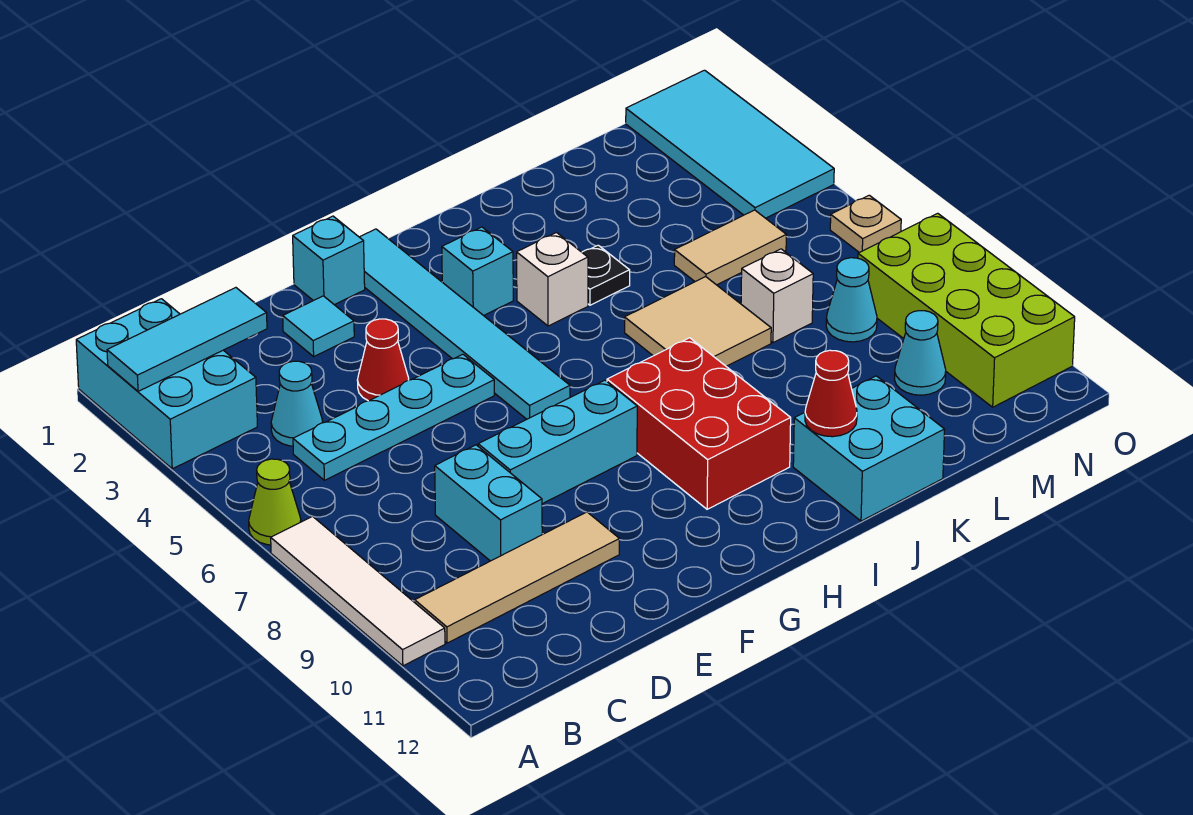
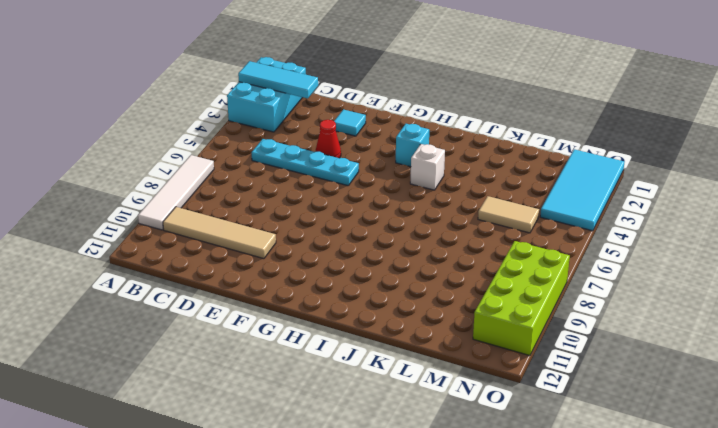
none -> lime 1x1 cone [249,459,301,545]
none -> cyan 1x1 cone [271,361,323,446]
none -> cyan 1x2 brick [435,445,542,561]

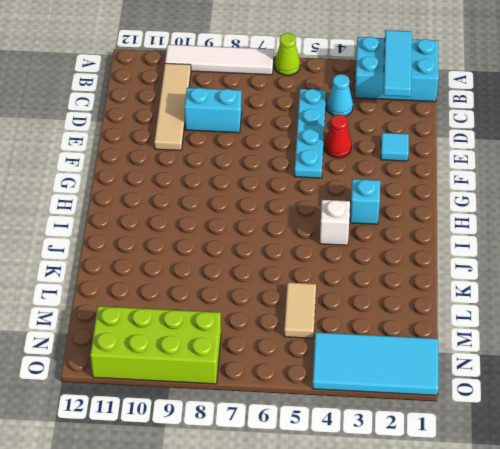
none -> cyan 1x3 brick [478,380,637,504]
none -> cyan 1x1 brick [293,216,365,305]
none -> cyan 1x6 tile [360,229,570,419]

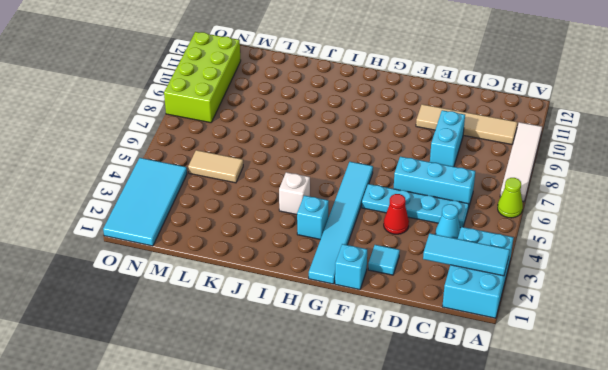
cyan 1x3 brick [394,157,475,209] -> cyan 1x3 brick moved to [478,380,637,504]
none -> red 2x3 brick [607,338,791,509]
none -> black 1x1 plate [582,245,630,305]
none -> tan 2x2 tile [625,277,771,366]

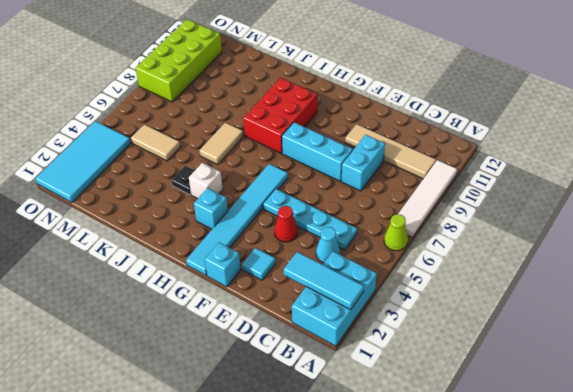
tan 1x2 tile [199,123,243,165] -> tan 2x2 tile [625,277,771,366]
none -> cyan 2x2 brick [793,376,945,521]
none -> white 1x1 brick [741,249,813,343]
none -> cyan 1x1 cone [826,258,877,342]

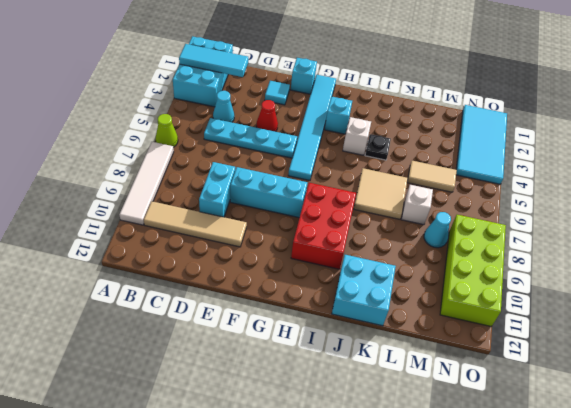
none -> cyan 1x1 cone [894,311,946,395]
none -> tan 1x1 plate [830,195,901,253]
none -> red 1x1 cone [805,350,857,437]

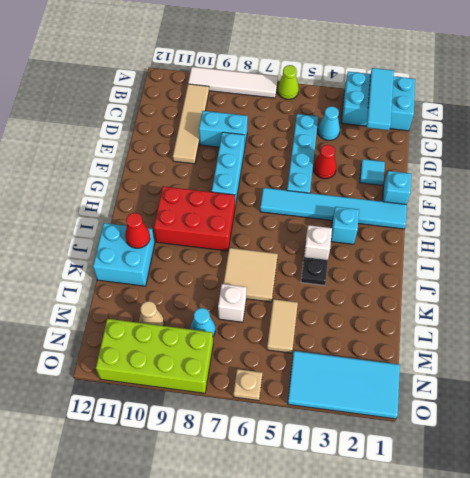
tan 1x1 cone [139,301,164,326] -> cyan 1x1 cone [894,311,946,395]

